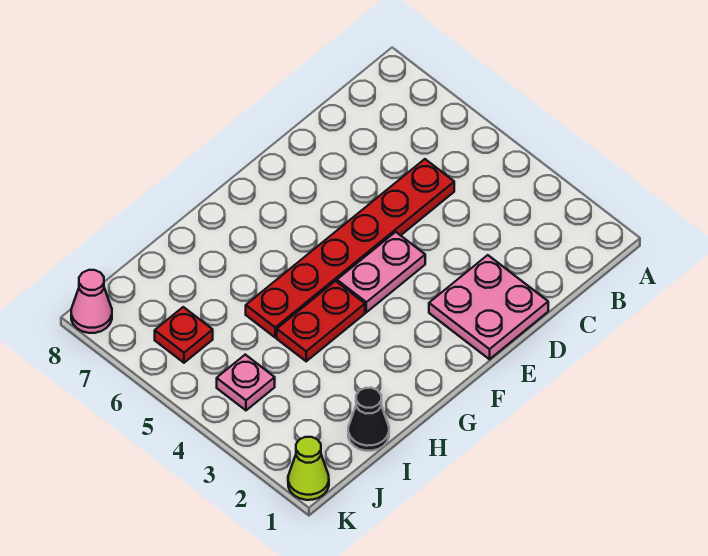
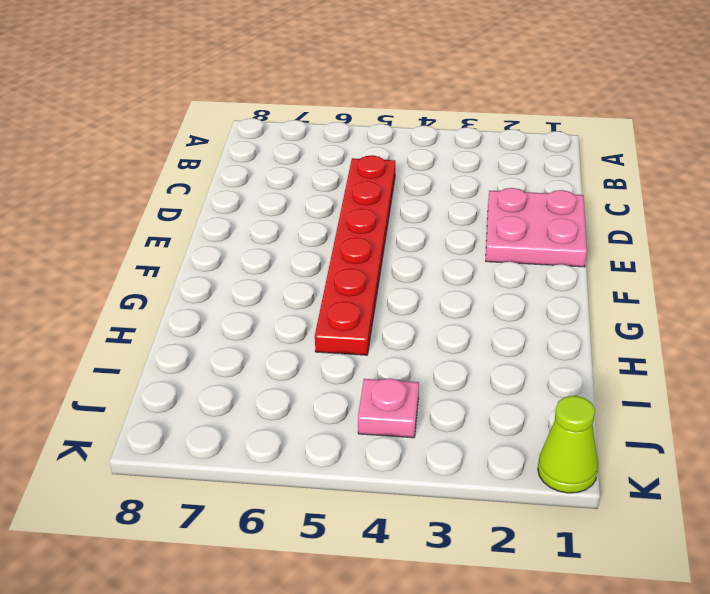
none -> pink 1x2 plate [337,232,425,312]
none -> red 1x2 plate [277,281,365,361]

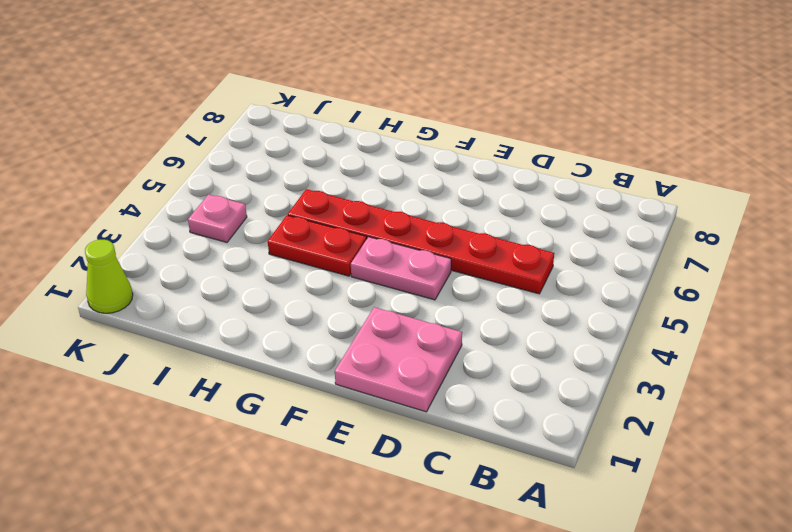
none -> black 1x1 cone [348,388,389,451]
none -> red 1x1 plate [155,307,213,363]

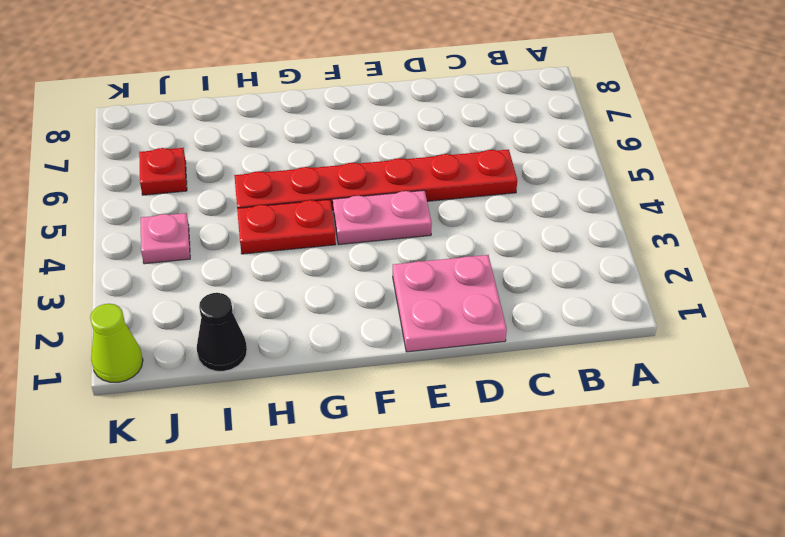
none -> pink 1x1 cone [71,270,112,333]

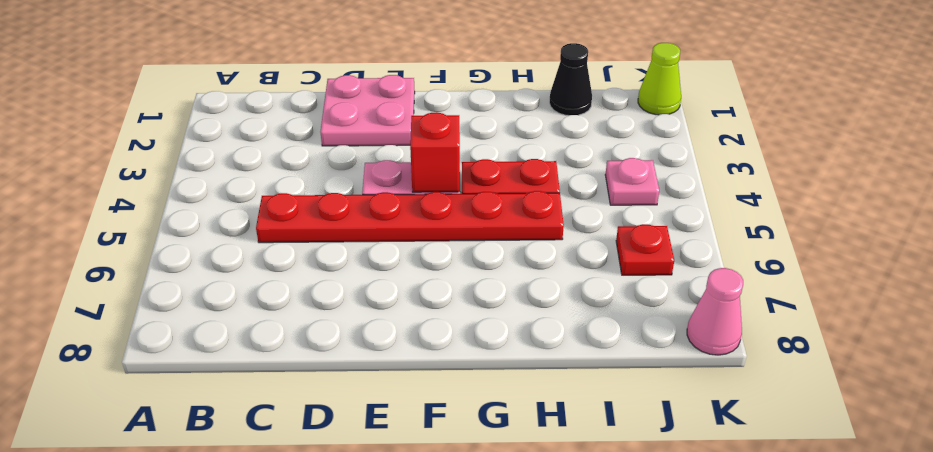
red 1x1 brick [410,112,460,192] -> none

